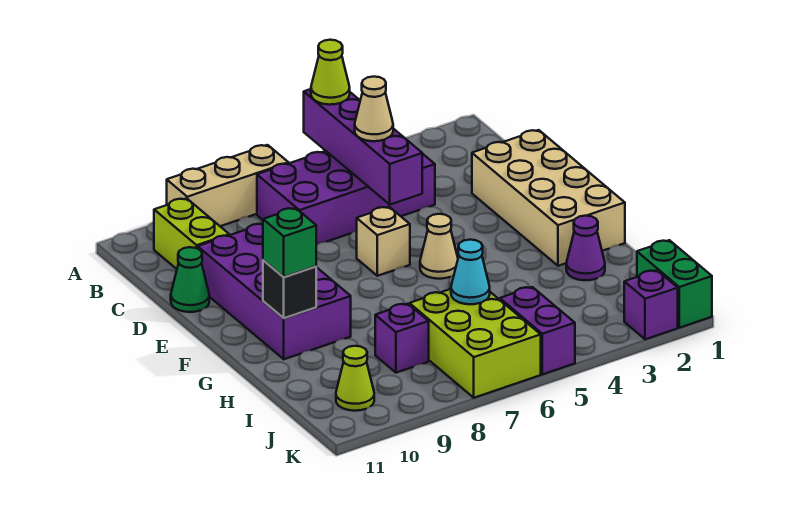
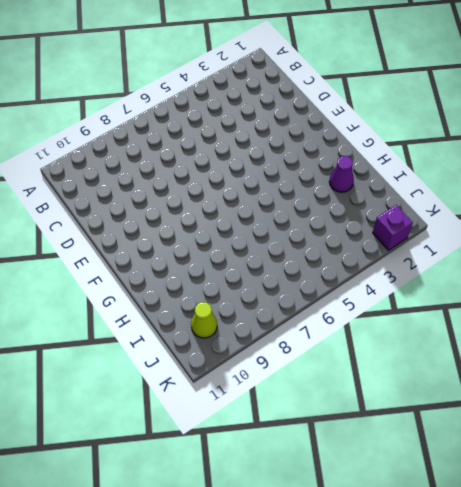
none -> tan 1x3 brick [167,145,289,226]
none -> purple 2x4 brick [257,151,435,245]
none -> lime 1x2 brick [154,198,229,269]

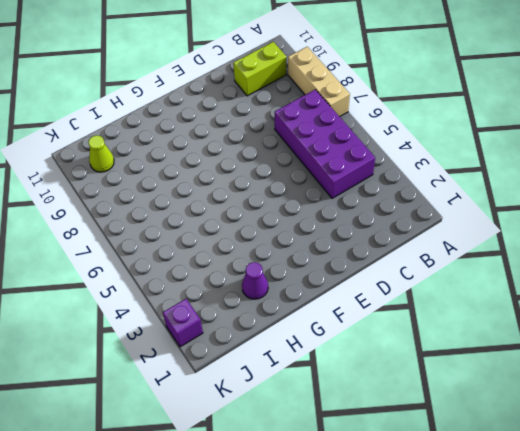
none -> tan 2x4 brick [472,130,625,266]
none -> purple 2x4 brick [198,224,351,359]
none -> green 1x1 cone [171,247,209,312]

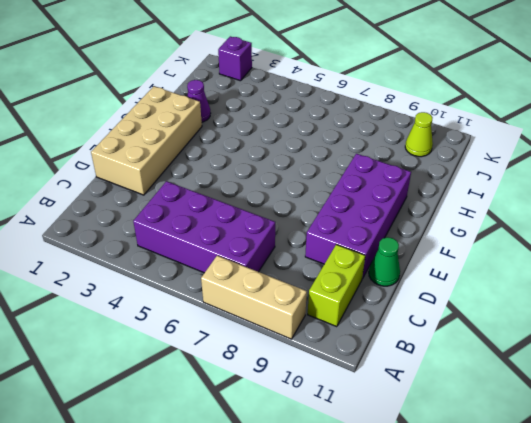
none -> tan 1x1 brick [357,207,410,276]
none -> tan 1x1 cone [420,214,458,279]
none -> lime 2x3 brick [409,289,541,398]

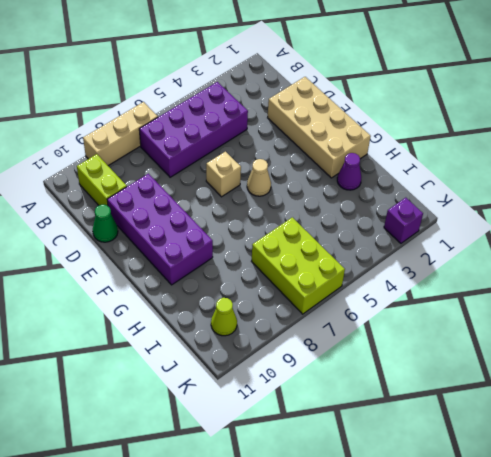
none -> purple 1x1 brick [375,304,429,373]
none -> green 1x2 brick [637,240,712,328]
none -> purple 1x2 brick [500,287,575,374]

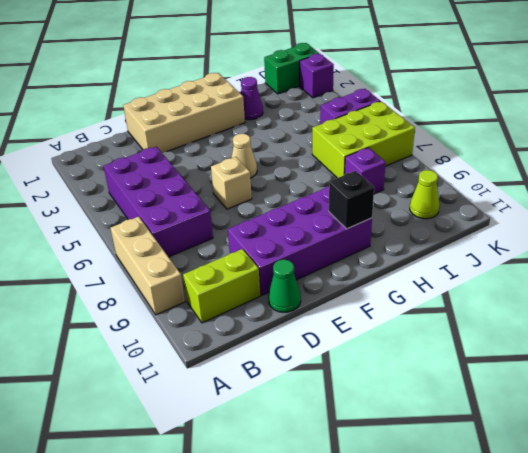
none -> purple 1x4 brick [304,89,422,205]
none -> cyan 1x1 cone [451,240,490,304]
none -> lime 1x1 cone [311,40,350,105]

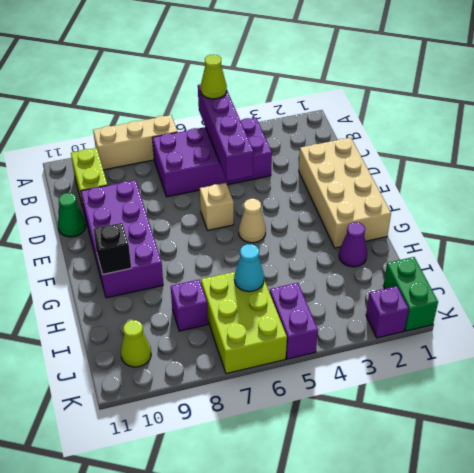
none -> tan 1x1 cone [355,77,393,141]
none -> green 1x1 brick [263,208,316,277]

